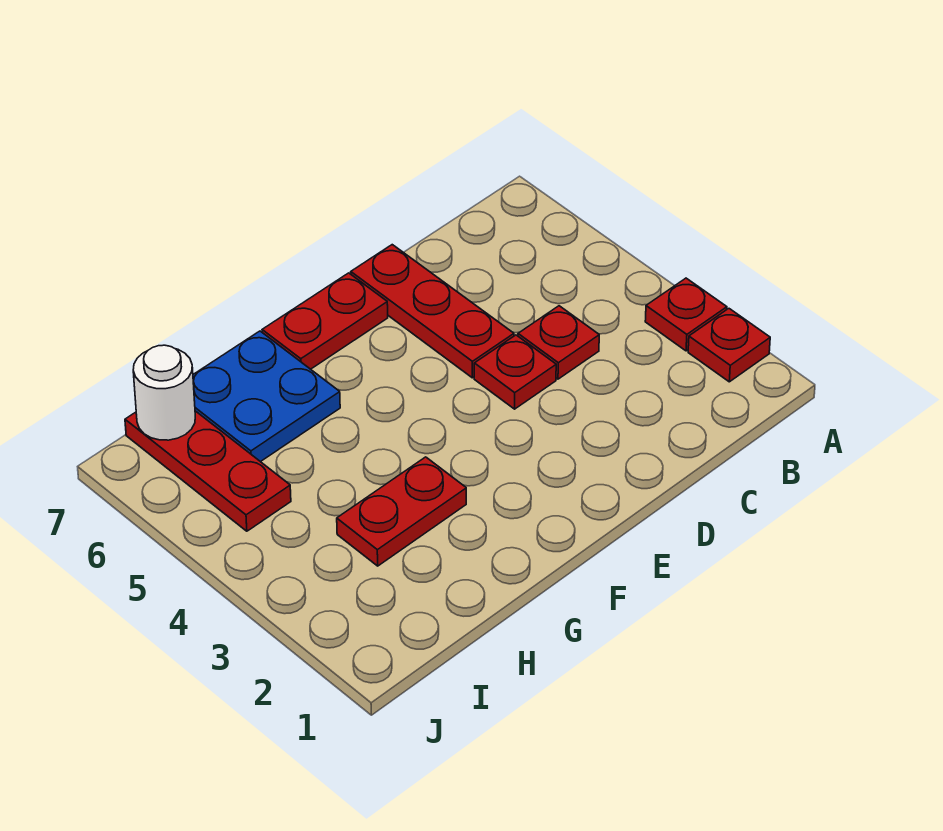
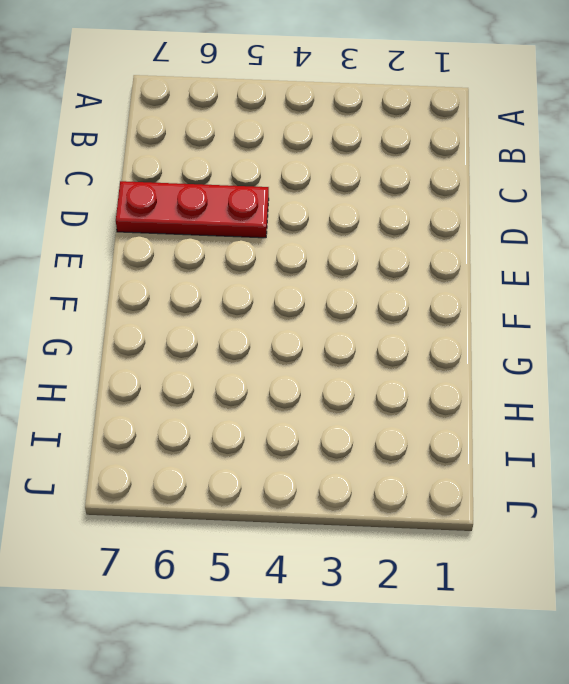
none -> red 1x1 plate [688,309,770,382]
none -> red 1x1 plate [645,278,727,351]

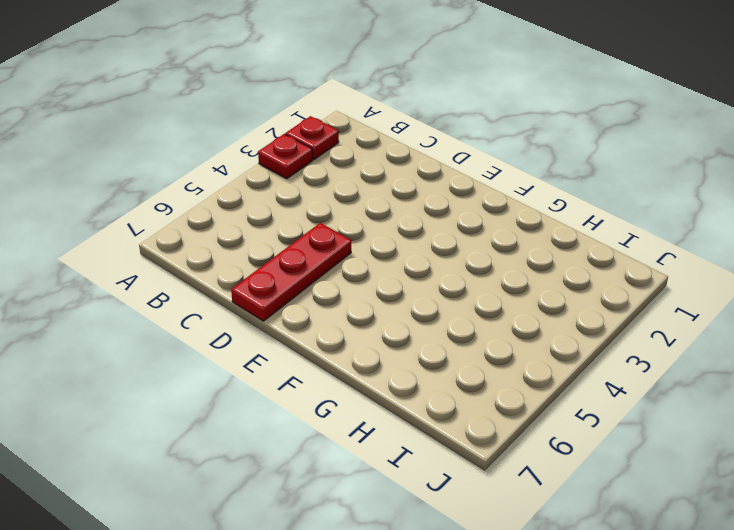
none -> red 1x1 plate [518,306,599,379]
none -> red 1x1 plate [474,335,556,409]

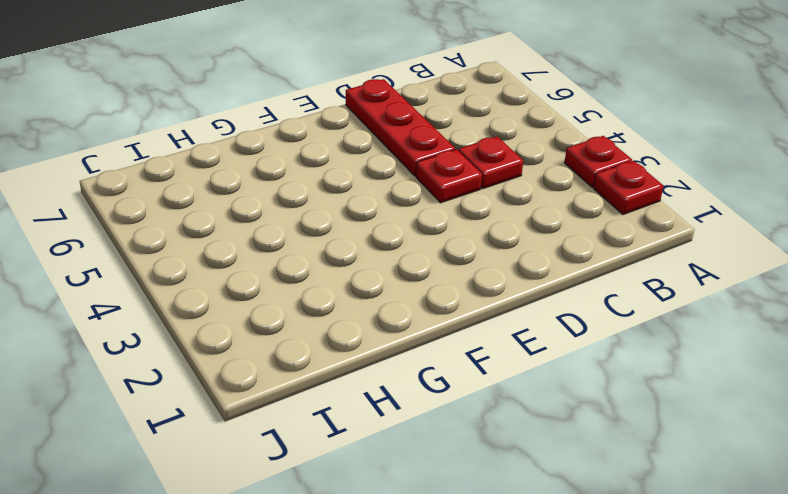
none -> red 1x2 plate [262,273,388,369]
none -> red 1x2 plate [337,457,466,566]

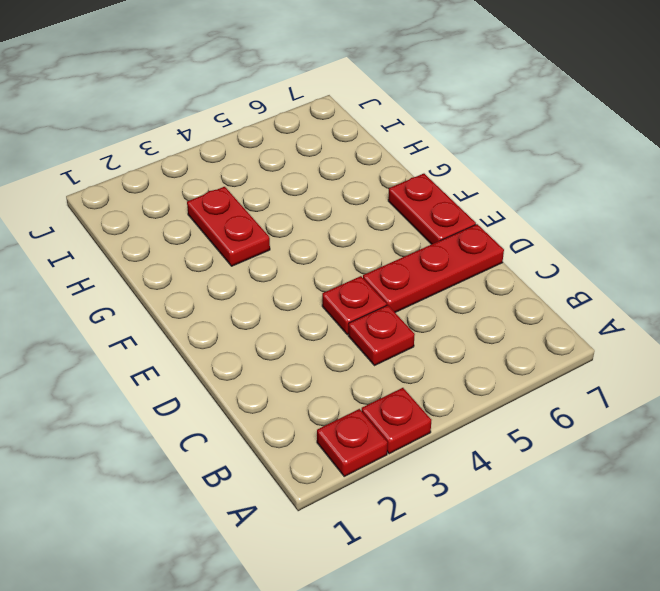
none -> blue 2x2 plate [193,331,340,462]
none -> red 1x3 plate [125,411,291,531]

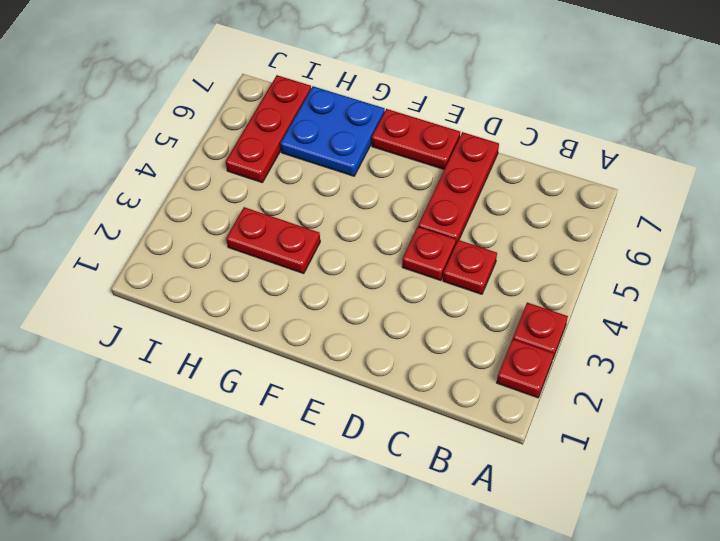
none -> white 1x1 round brick [133,345,195,440]

